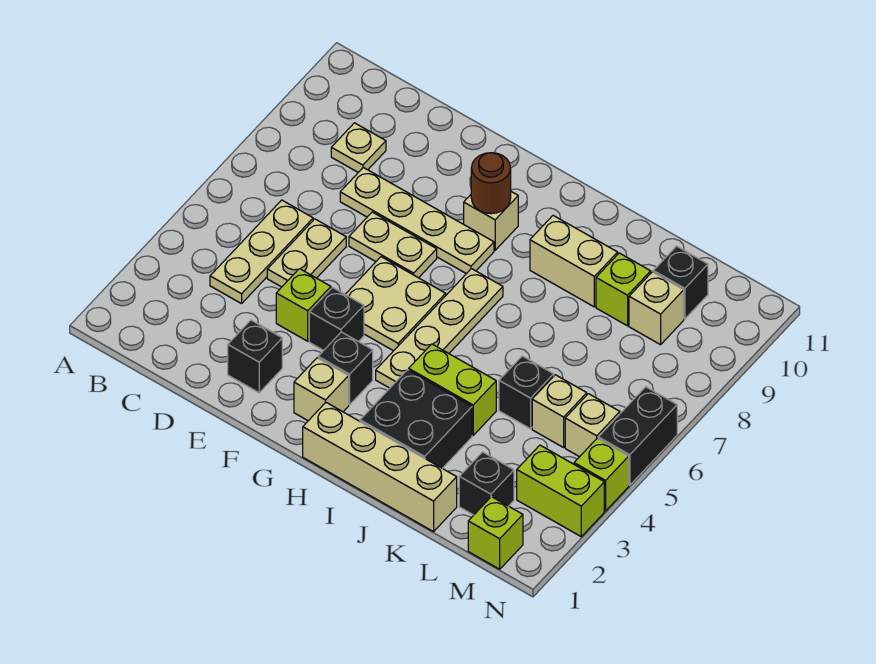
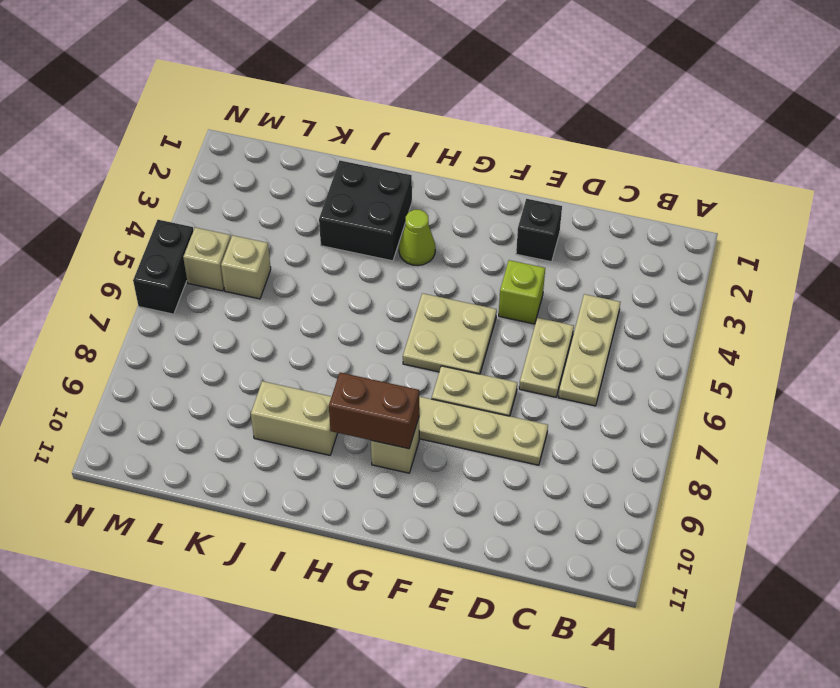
brown 1x2 brick [329,373,419,449] -> brown 1x1 round brick [471,153,511,214]
lime 1x1 cone [399,210,435,266] -> none
none -> tan 1x1 plate [331,123,386,172]
none -> black 1x1 brick [309,288,364,351]
none -> tan 1x1 brick [294,358,349,421]

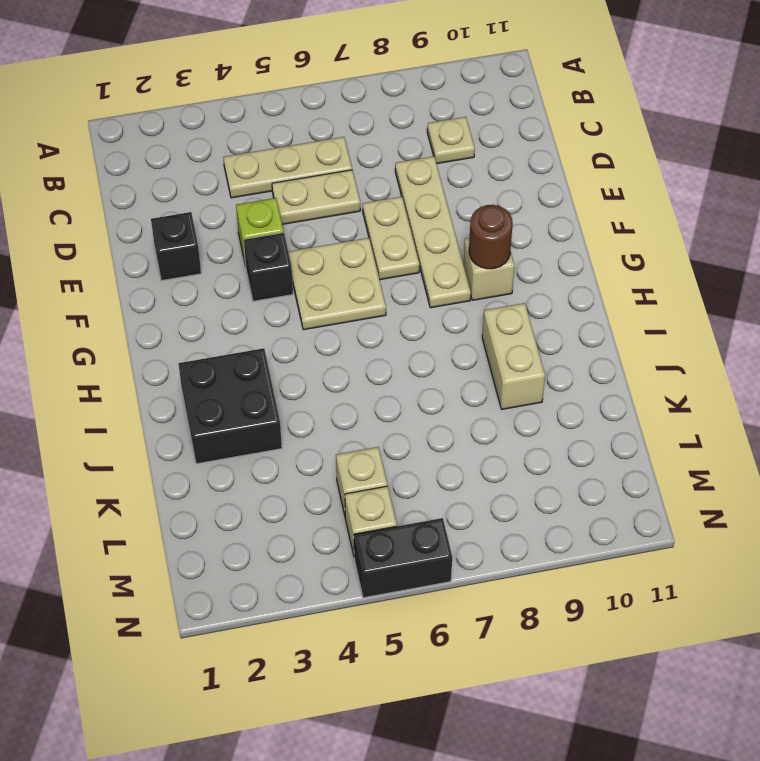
none -> tan 1x1 brick [294,358,349,421]
none -> black 1x1 brick [318,332,373,405]
none -> tan 1x4 brick [303,403,457,532]

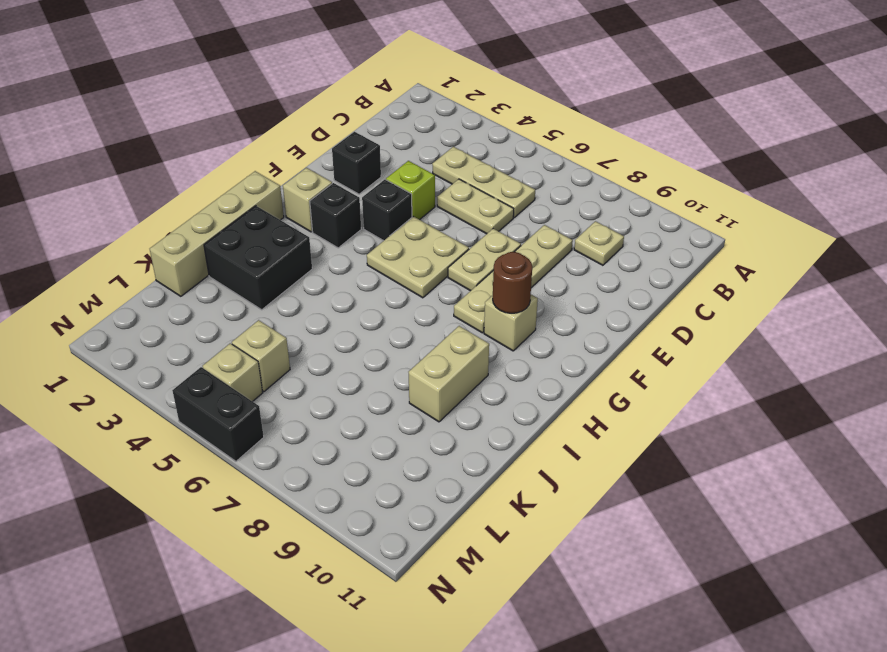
none -> tan 1x4 plate [376,269,503,388]
none -> lime 1x2 brick [409,344,496,435]
none -> black 1x1 brick [499,356,554,429]

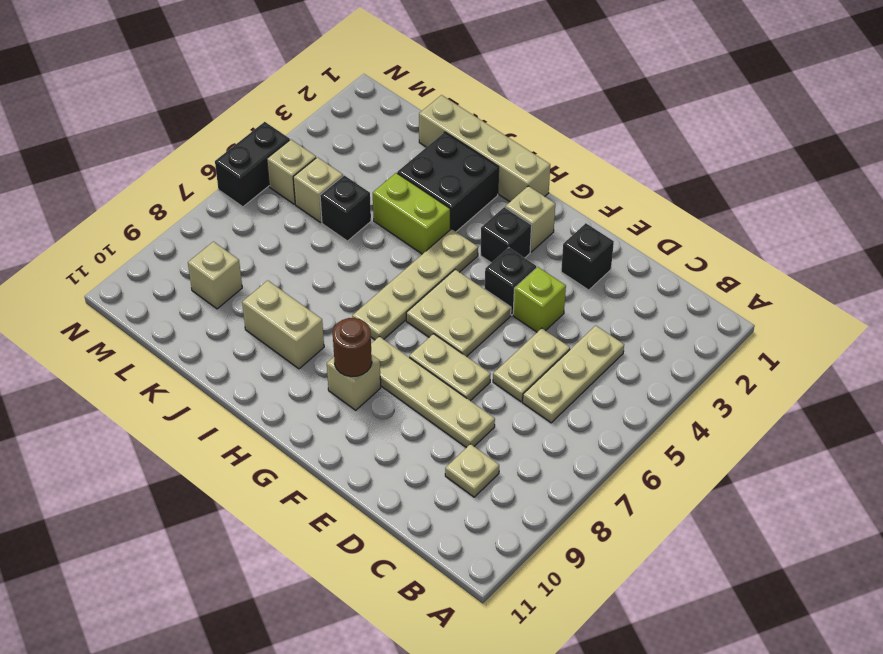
none -> lime 1x1 brick [596,253,651,326]
none -> black 1x1 brick [459,452,514,515]
none -> black 1x1 brick [653,246,708,319]

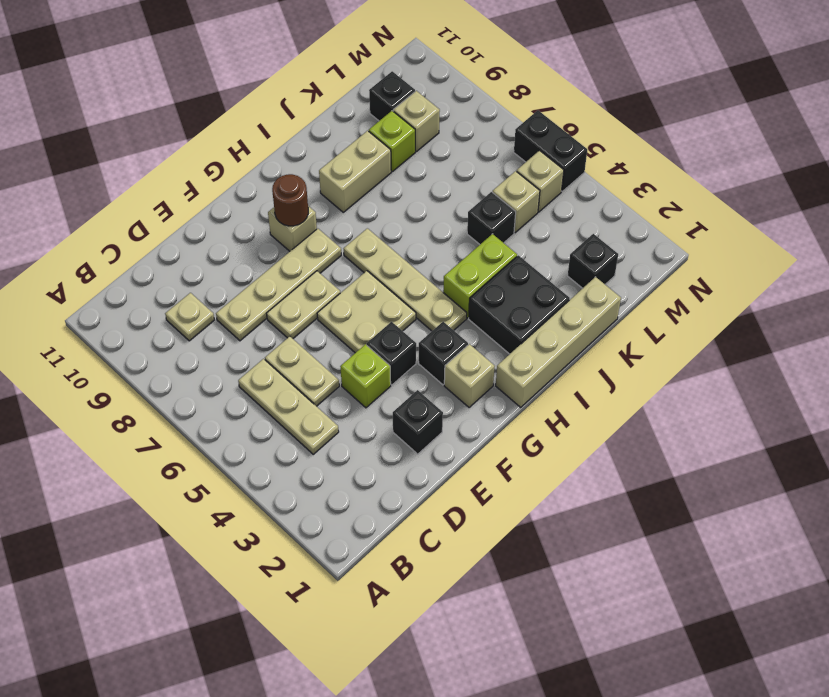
none -> lime 1x1 brick [468,497,523,569]
none -> lime 1x2 brick [517,445,604,536]
none -> lime 1x1 brick [574,438,629,511]

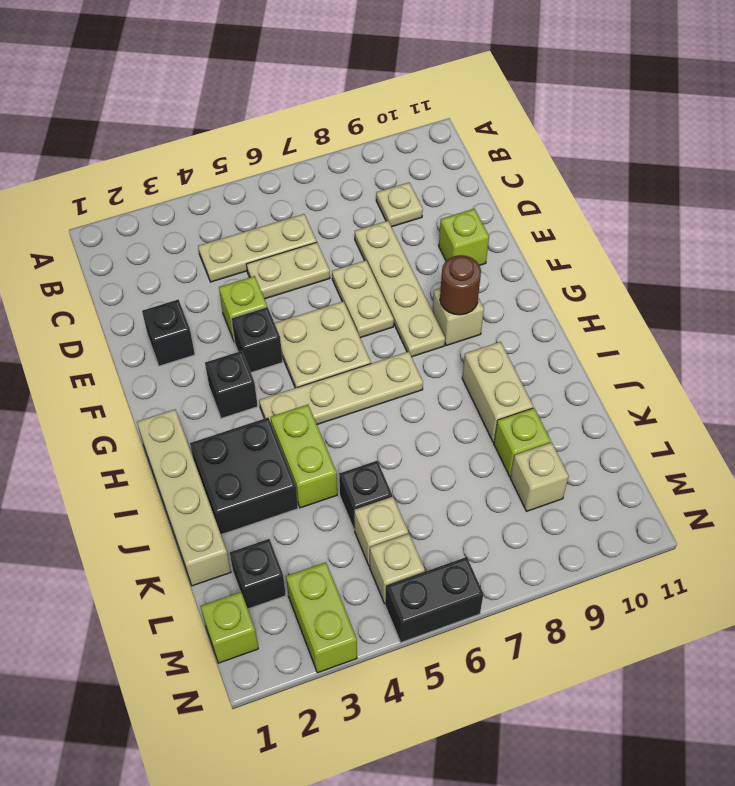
lime 1x1 brick [439,209,489,265] -> lime 1x1 brick moved to [574,438,629,511]
none -> tan 1x1 brick [294,358,349,421]
none -> black 1x1 brick [653,246,708,319]

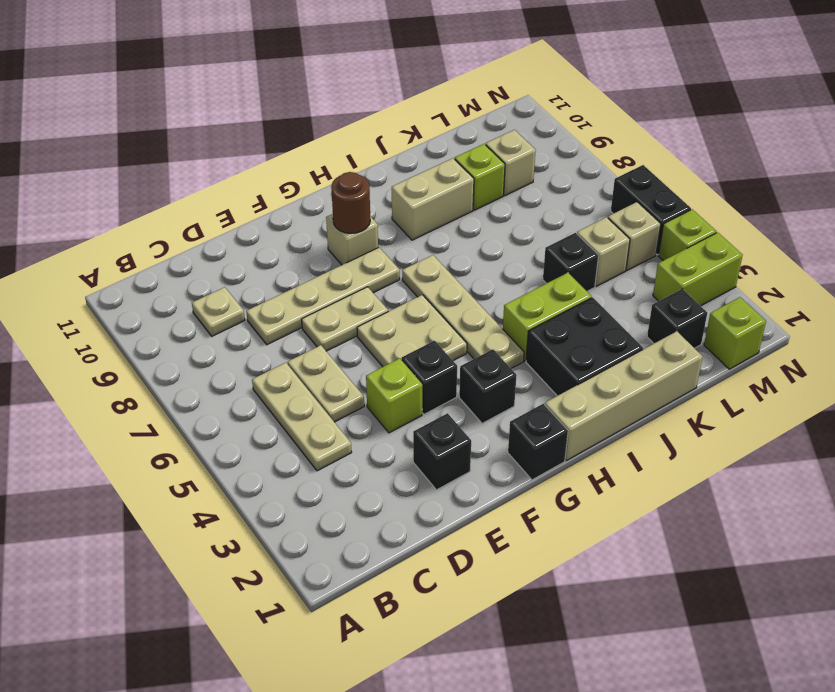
black 1x1 brick [508,404,568,480] -> black 1x1 brick moved to [653,246,708,319]
none -> tan 1x1 brick [294,358,349,421]

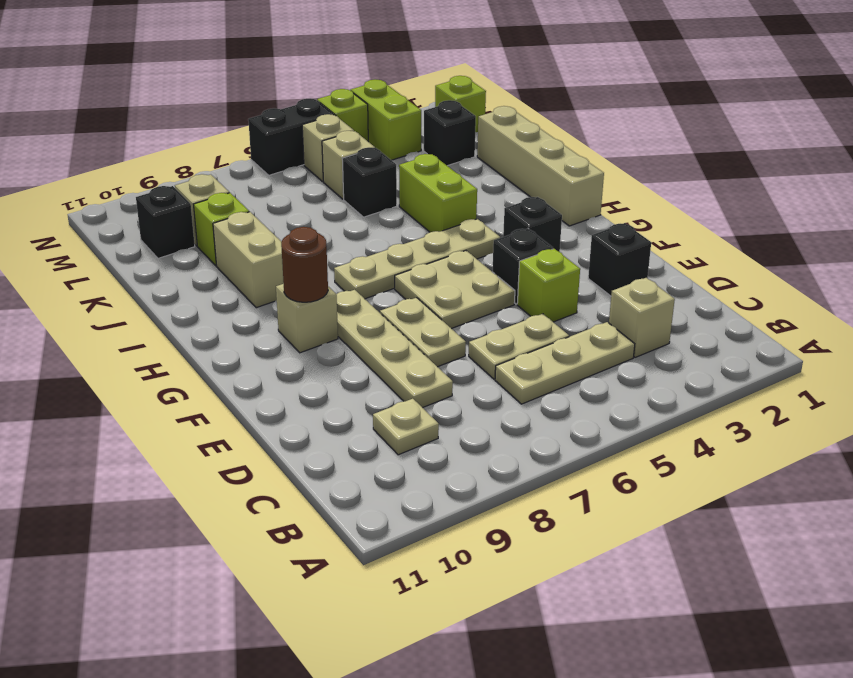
tan 1x1 brick [609,278,675,357] -> tan 1x1 brick moved to [294,358,349,421]
none -> black 2x2 brick [360,370,472,468]

